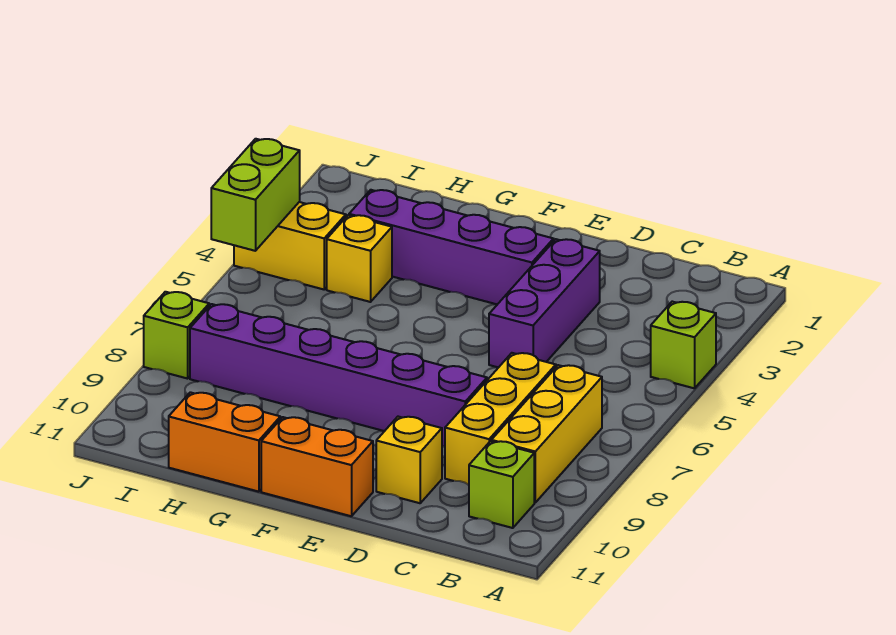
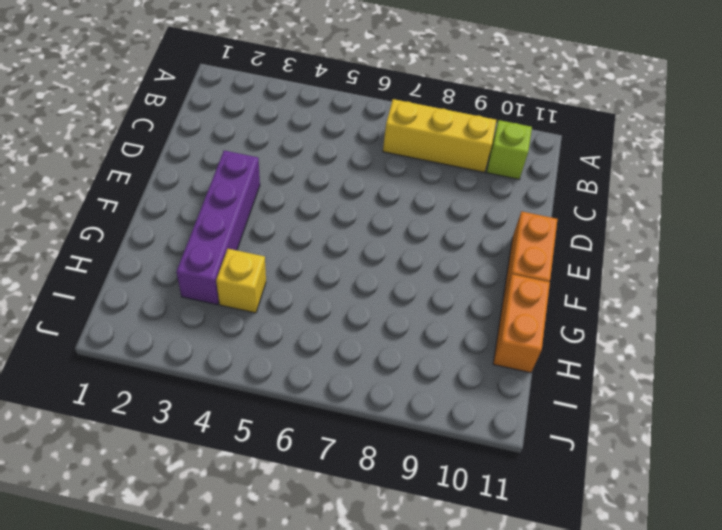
none -> lime 1x1 brick [651,302,716,388]
none -> yellow 1x3 brick [445,353,556,485]
none -> purple 1x3 brick [489,239,600,367]

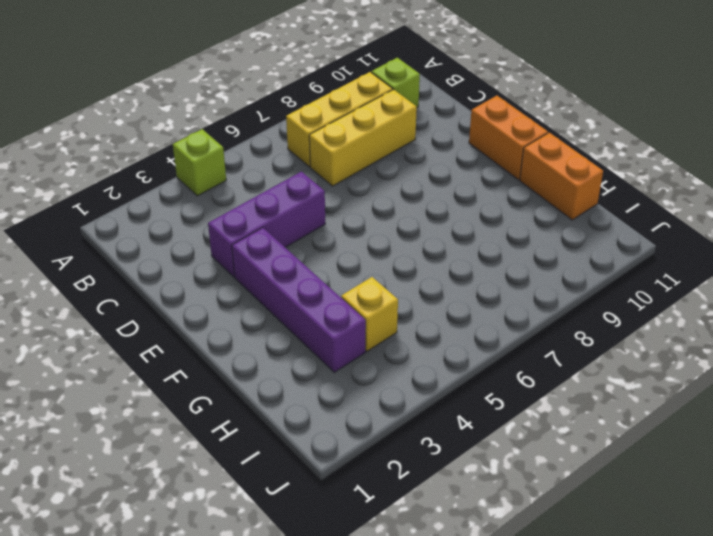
none -> purple 1x6 brick [190,304,487,447]
none -> yellow 1x1 brick [376,417,442,503]
none -> yellow 1x2 brick [234,202,346,289]

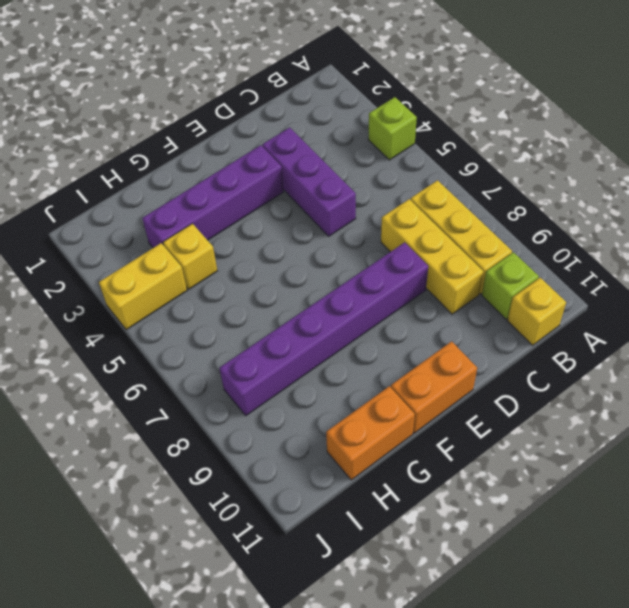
yellow 1x1 brick [507,278,566,345] -> yellow 1x1 brick moved to [376,417,442,503]
none -> lime 1x1 brick [144,292,209,379]
none -> lime 1x2 brick [211,139,300,251]

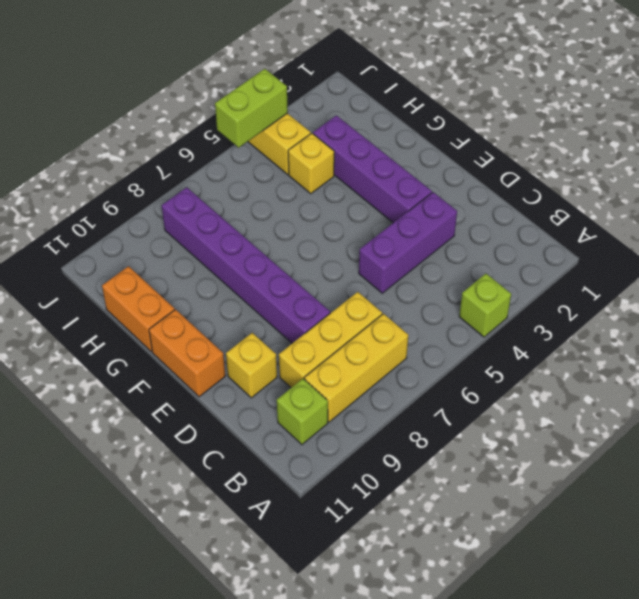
none -> lime 1x1 brick [144,292,209,379]

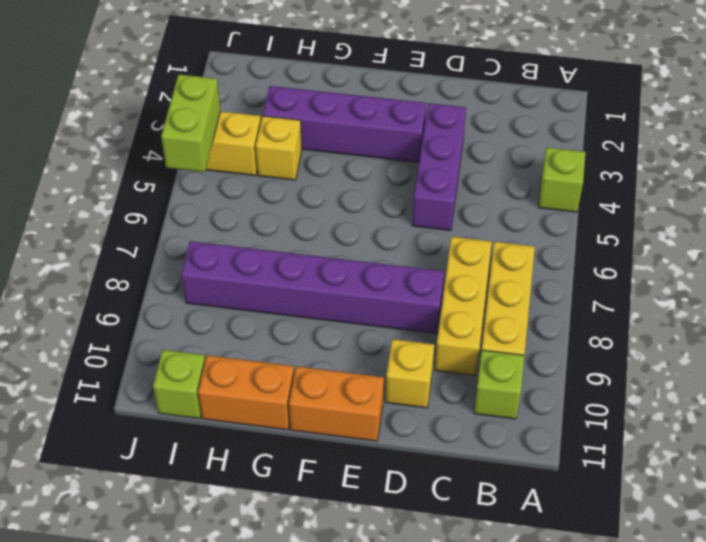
lime 1x1 brick [153,350,205,419] -> lime 1x1 brick moved to [144,292,209,379]

